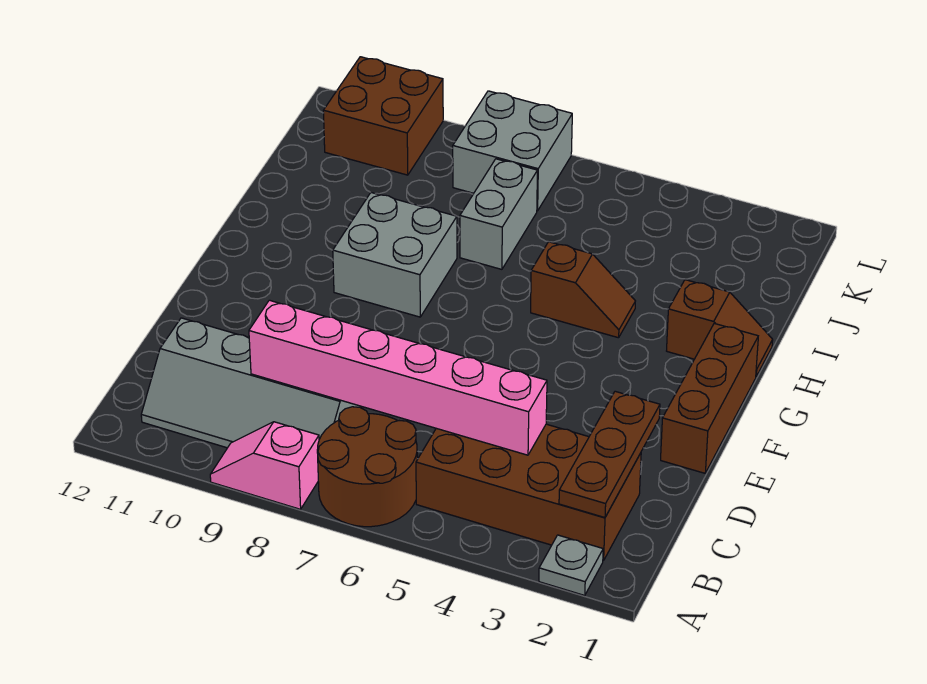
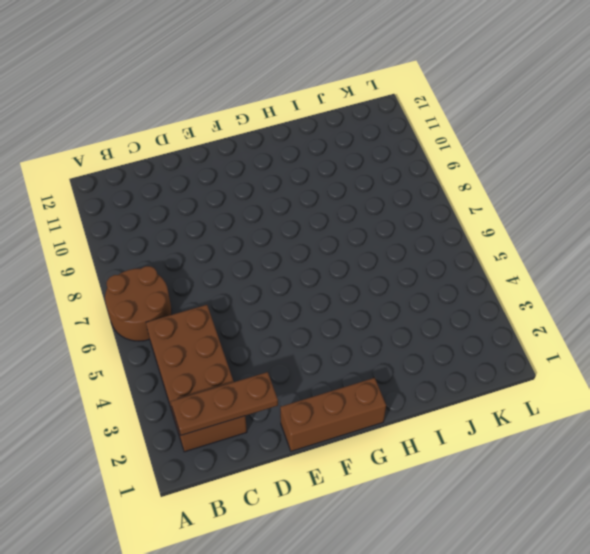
none -> grey 1x1 plate [539,535,603,595]
none -> pink 1x2 slope [210,422,319,509]
none -> grey 2x4 slope [141,318,361,448]

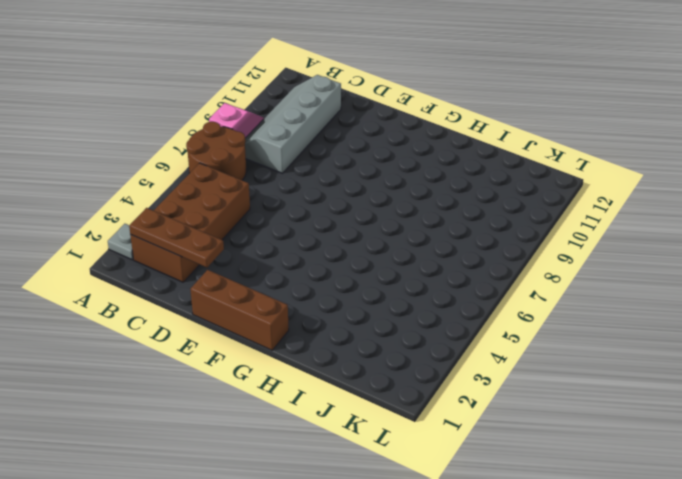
none -> grey 2x2 brick [333,193,457,317]
none -> brown 1x2 slope [667,280,773,376]
none -> brown 1x2 slope [531,242,635,338]

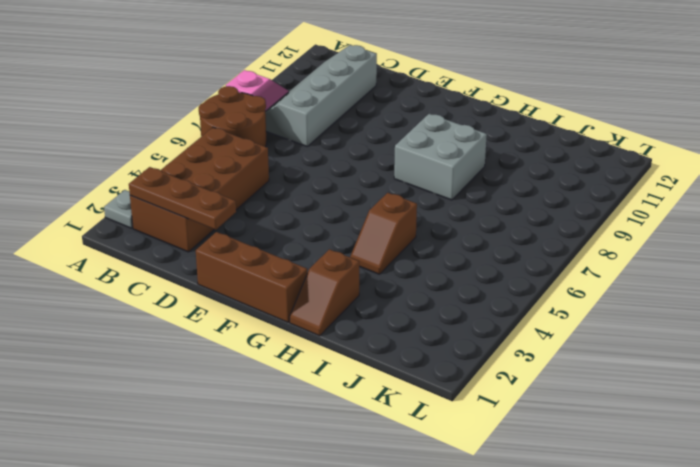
none -> grey 1x2 brick [460,159,537,269]
none -> grey 2x2 brick [453,91,572,211]
none -> brown 2x2 brick [323,57,443,175]

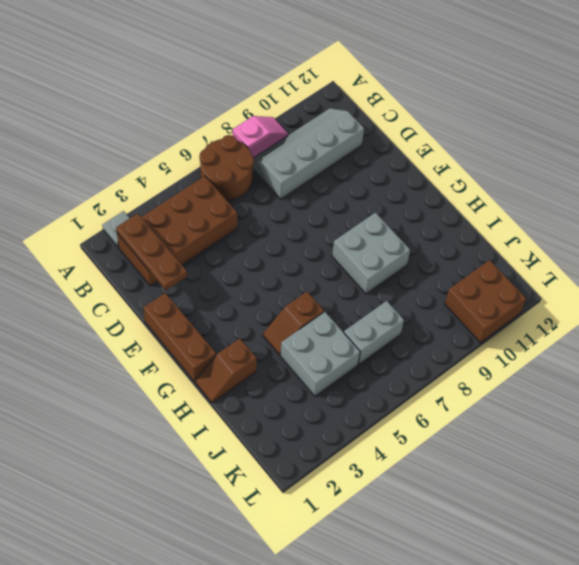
grey 2x2 brick [280,312,360,396] -> grey 2x2 brick moved to [453,91,572,211]
grey 1x2 brick [344,301,404,364] -> grey 1x2 brick turned to [460,159,537,269]
none -> pink 1x6 brick [249,300,547,455]

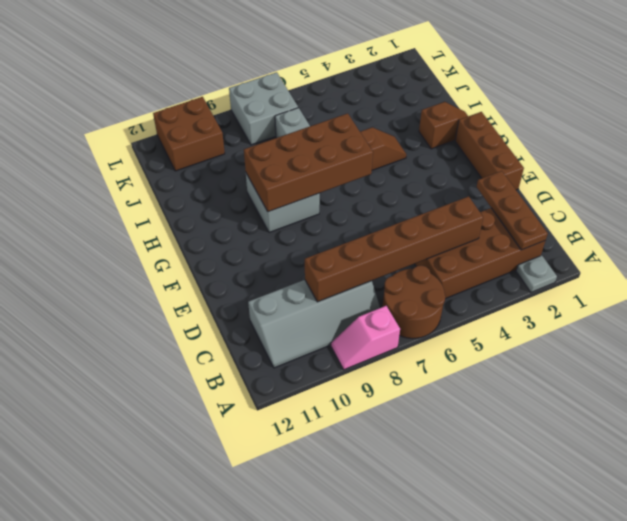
brown 1x6 brick [305,196,483,302] -> pink 1x6 brick [249,300,547,455]
brown 2x4 brick [244,113,373,212] -> none

